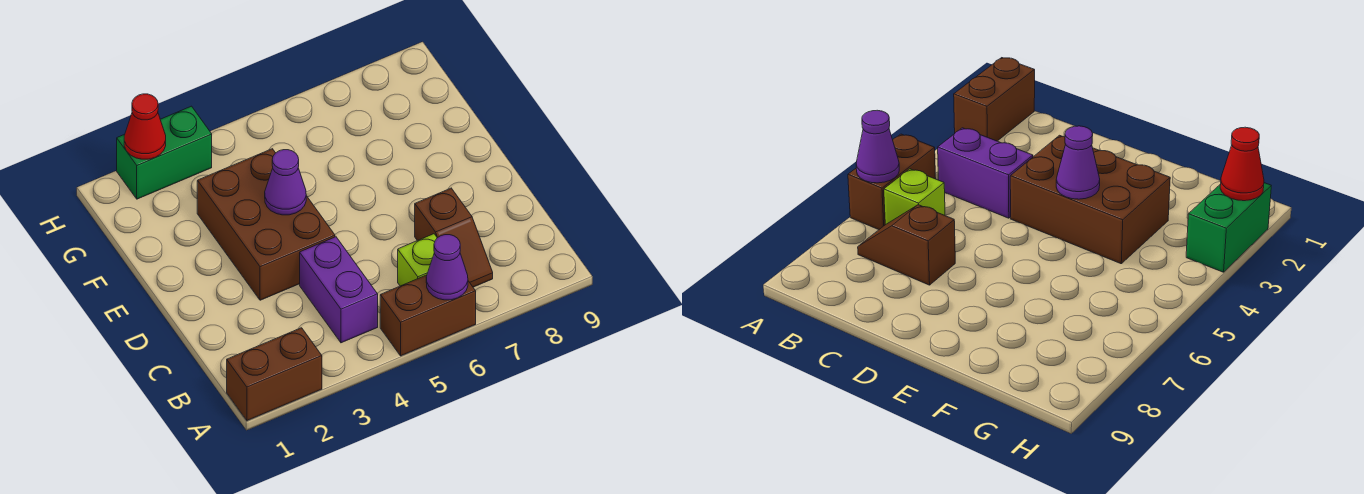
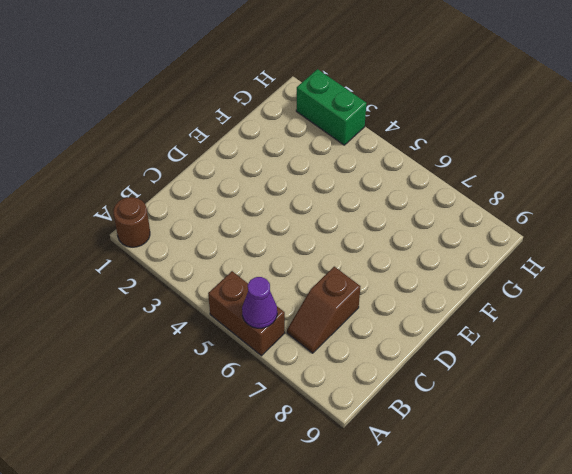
brown 1x1 round brick [113,197,150,247] -> brown 1x2 brick [227,328,322,421]
none -> purple 1x2 brick [300,237,378,343]
none -> lime 1x1 brick [398,234,437,286]

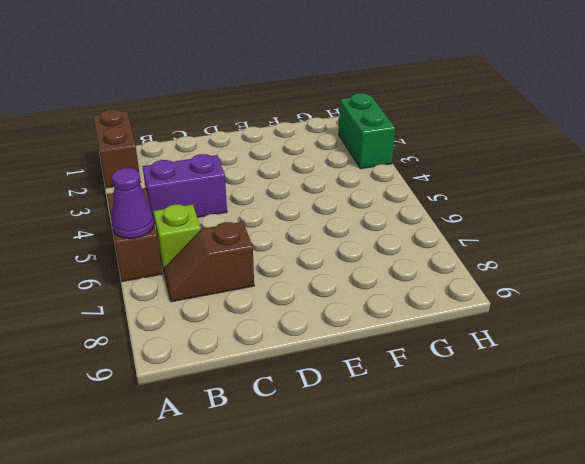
none -> brown 2x3 brick [197,149,335,300]
none -> purple 1x1 cone [265,150,306,215]

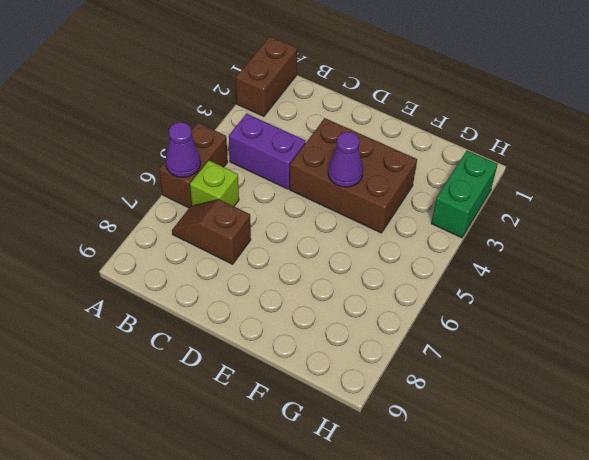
none -> red 1x1 cone [124,94,166,159]

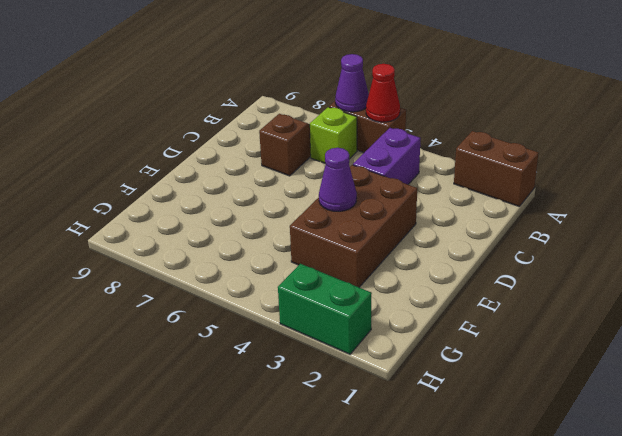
red 1x1 cone [366,64,400,122] -> red 1x1 cone moved to [124,94,166,159]

